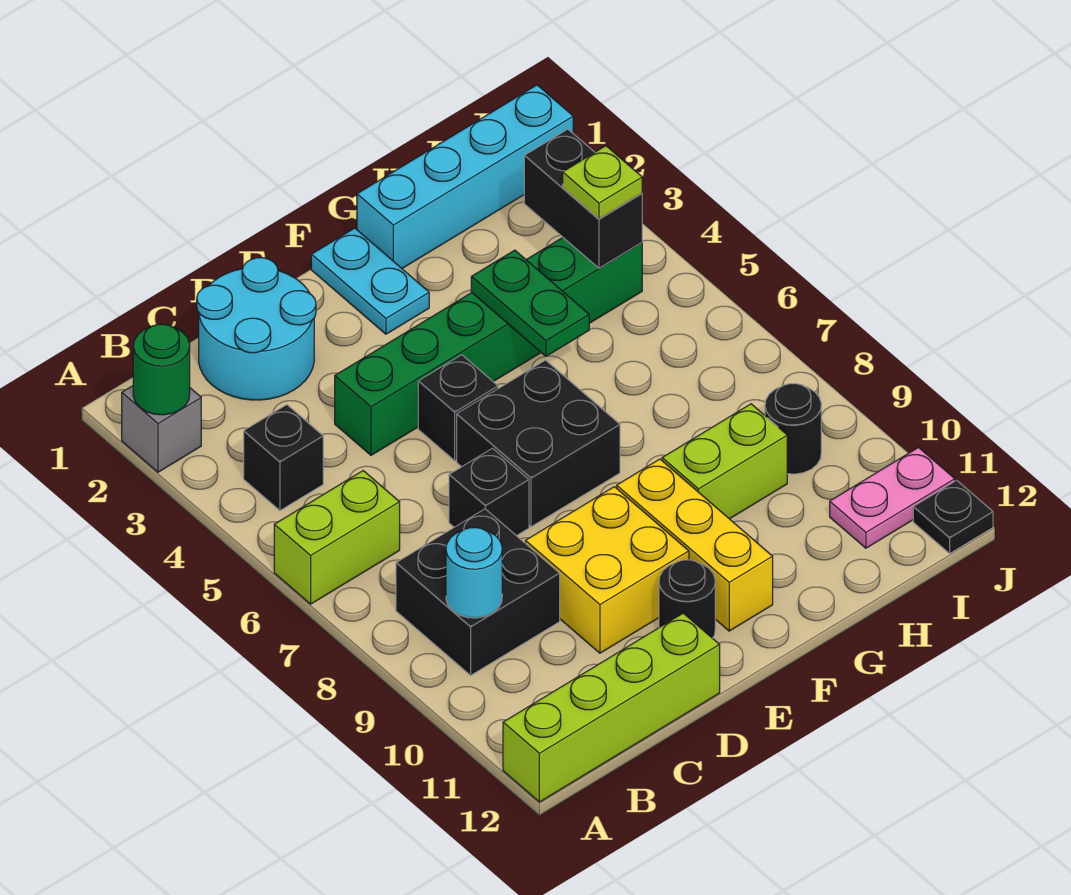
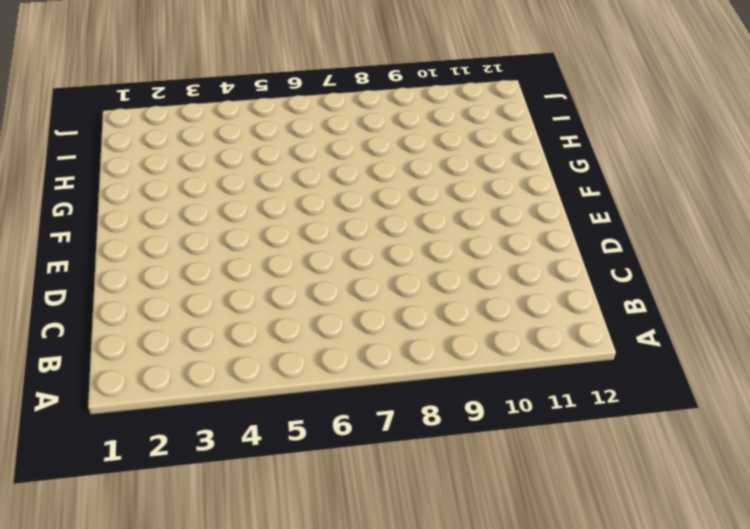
none -> grey 1x1 brick [122,386,201,472]
none -> lime 1x2 brick [274,471,400,604]
none -> lime 1x4 brick [503,613,720,802]

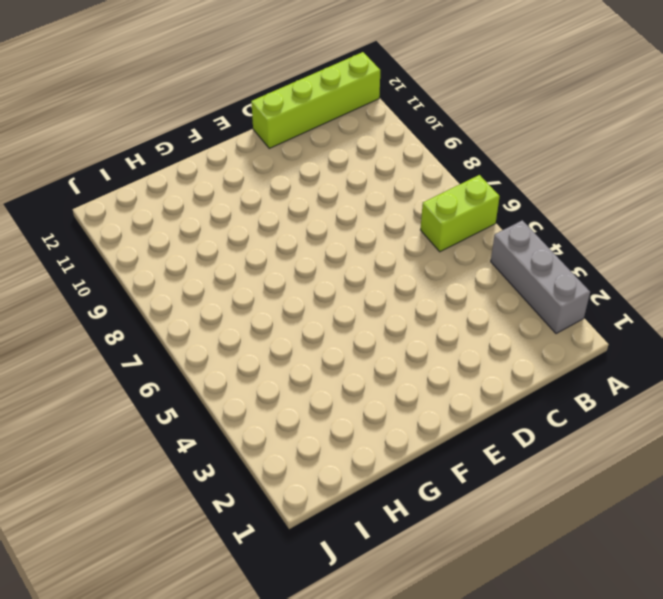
grey 1x3 brick [491,220,590,334] -> grey 1x1 brick [122,386,201,472]
none -> black 1x1 brick [244,405,323,511]
none -> black 2x2 brick [396,509,560,675]
none -> cyan 2x2 round brick [197,258,316,400]

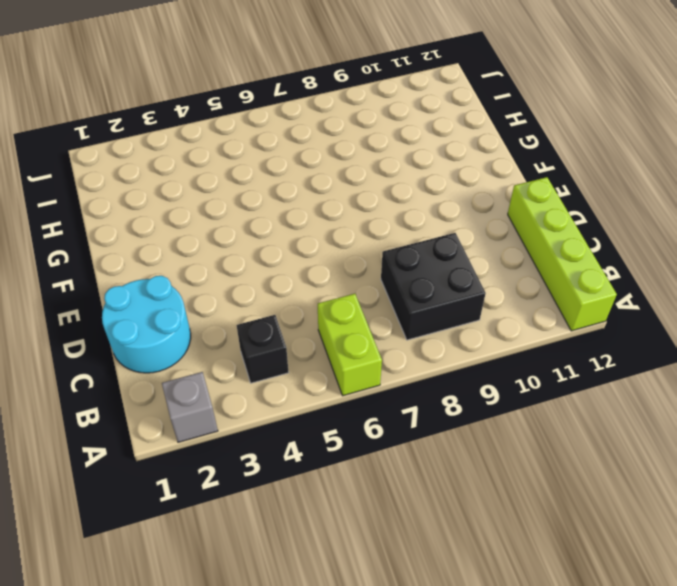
none -> green 1x6 brick [335,238,642,455]
none -> black 1x1 brick [449,448,529,536]
none -> yellow 2x2 brick [525,487,689,653]

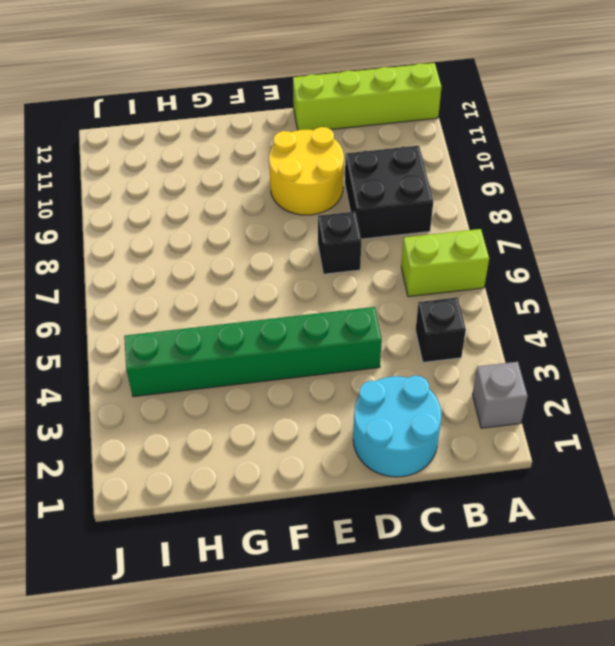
yellow 2x2 round brick [269,127,344,215] -> yellow 2x2 brick [525,487,689,653]
none -> black 1x1 brick [418,355,498,461]
none -> black 2x2 brick [457,360,620,527]
none -> black 1x1 round brick [659,560,715,638]

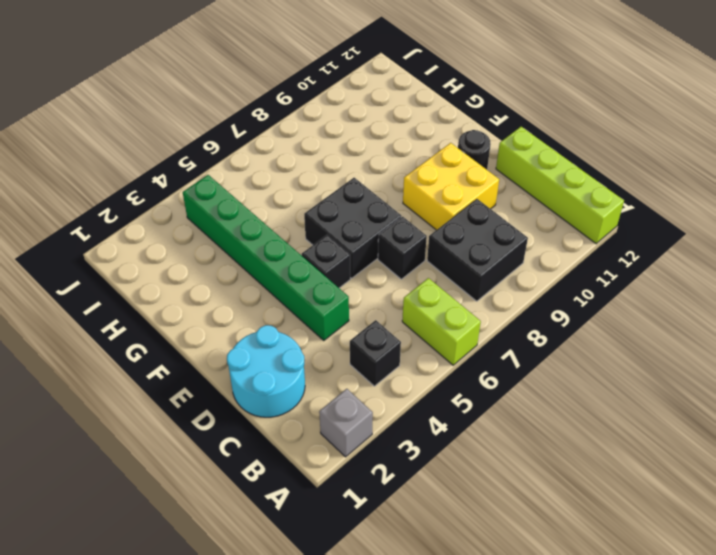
none -> cyan 1x2 plate [311,228,429,334]
none -> yellow 1x3 brick [617,459,773,631]
none -> cyan 1x4 brick [357,85,573,268]

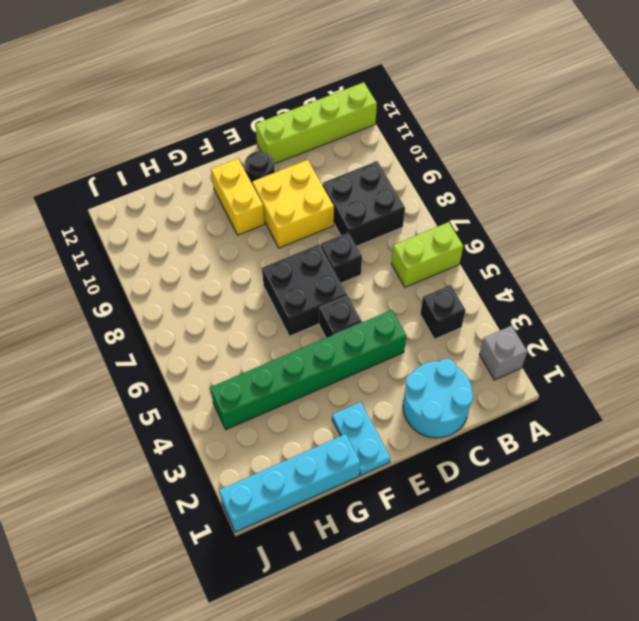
yellow 1x2 brick [211,159,265,235] -> yellow 1x3 brick [617,459,773,631]
none -> lime 1x2 brick [662,404,787,519]
none -> black 1x1 round brick [765,384,821,474]
none -> pink 1x2 plate [830,448,955,548]

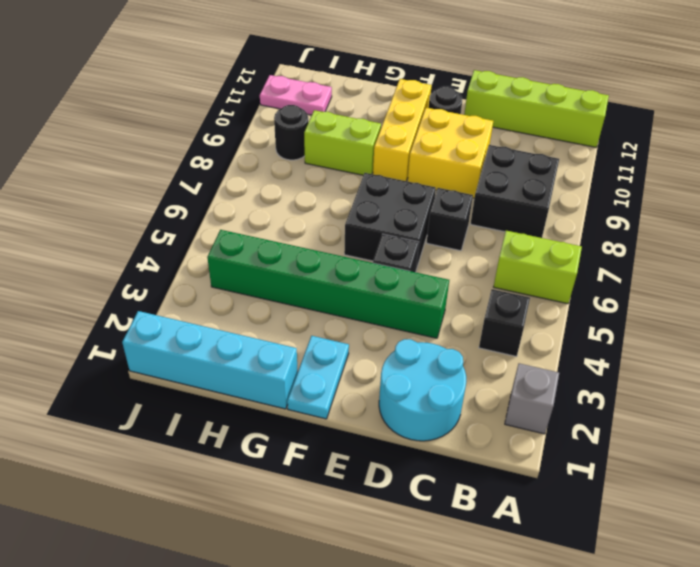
none -> black 1x1 plate [913,480,993,553]
none -> green 1x1 round brick [133,324,190,415]
none -> cyan 1x1 round brick [446,528,502,618]

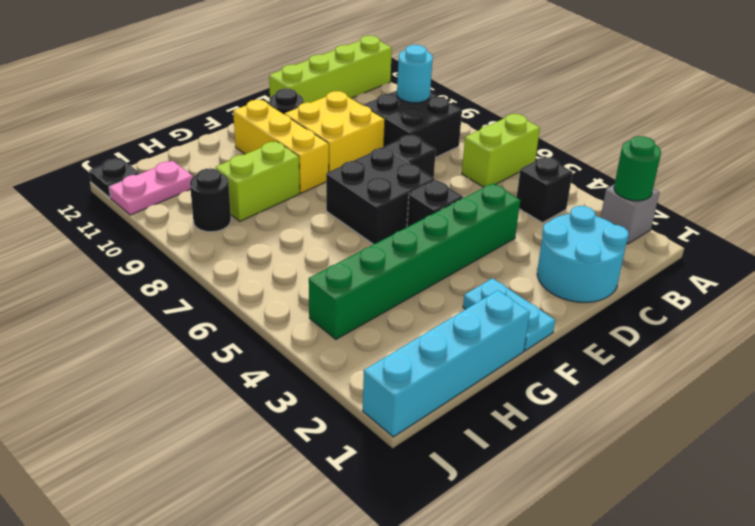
none -> green 1x2 plate [471,250,589,356]
none -> black 1x2 brick [524,129,642,268]
none -> lime 1x1 plate [563,146,642,219]

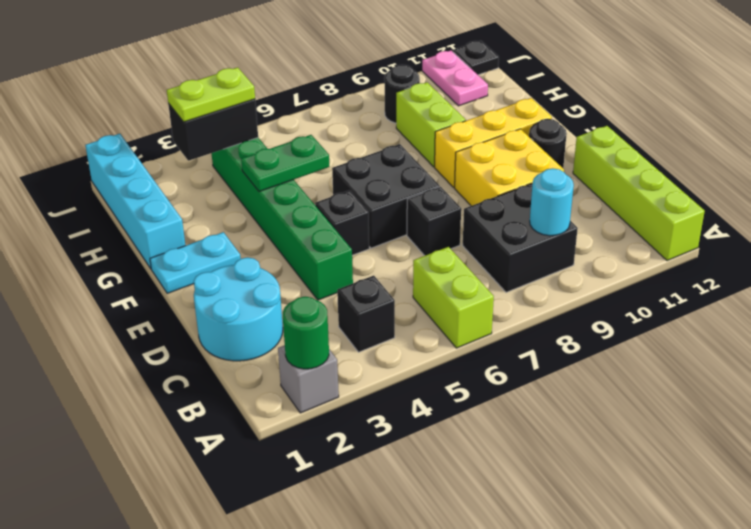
lime 1x2 plate [167,67,255,122] -> lime 1x1 plate [563,146,642,219]

